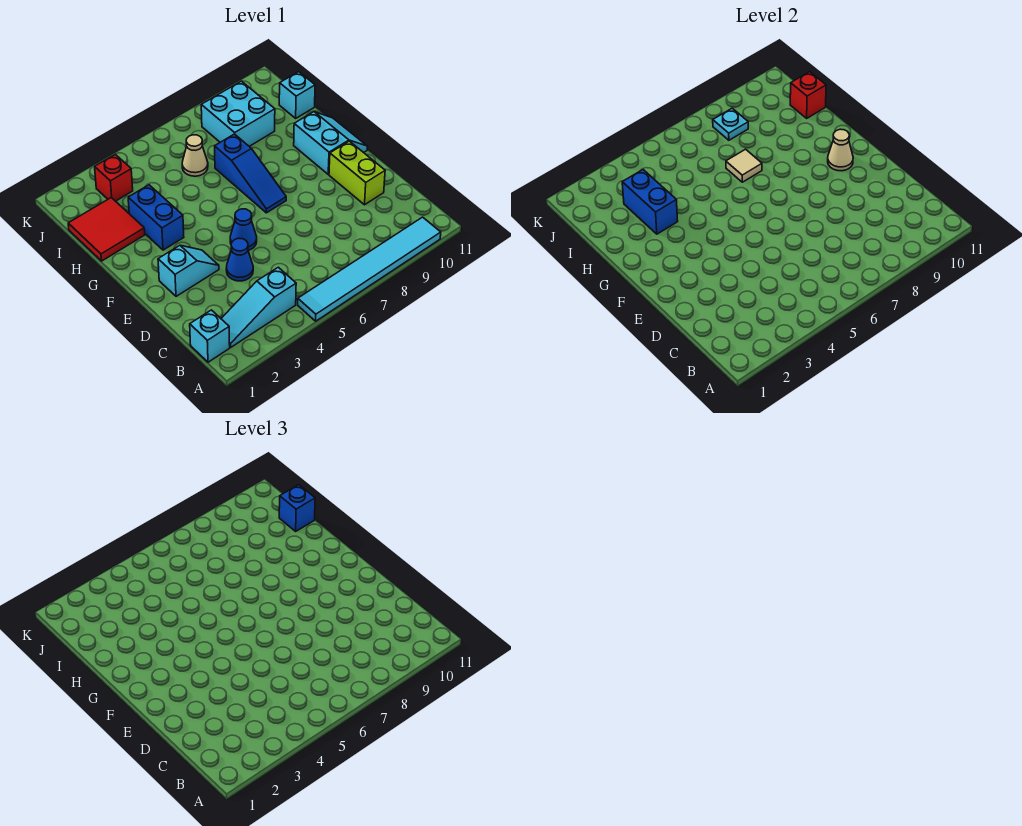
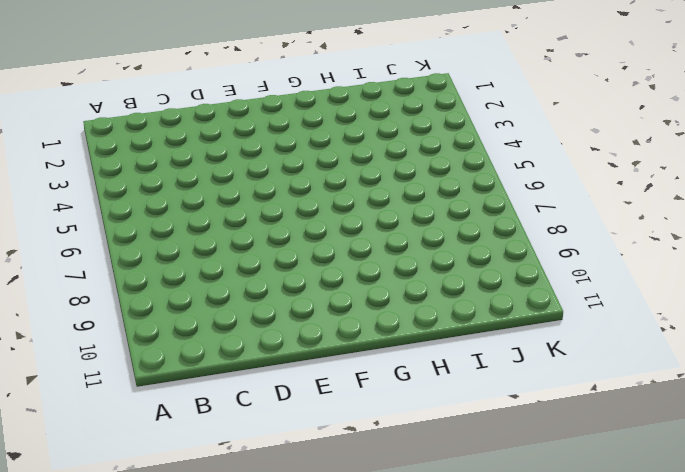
none -> cyan 1x6 tile [298,217,441,321]
none -> cyan 1x1 brick [190,310,230,362]
none -> cyan 1x3 slope [221,267,296,347]

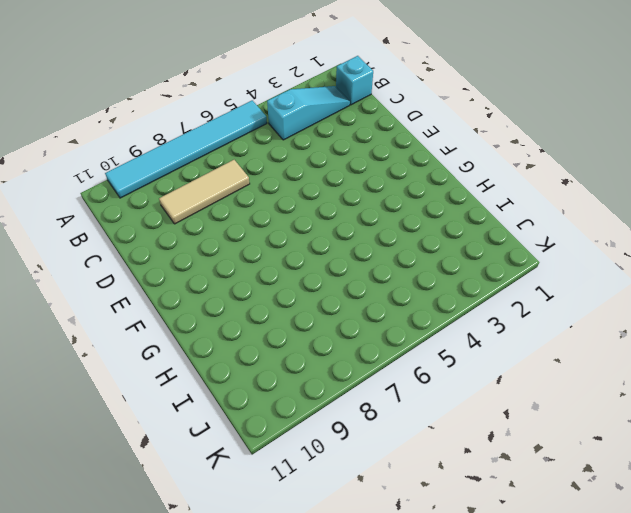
tan 1x3 tile [159,160,250,224] -> none
none -> blue 1x1 cone [226,238,253,281]
none -> lime 1x2 brick [329,141,385,205]
none -> cyan 1x2 slope [158,245,219,296]

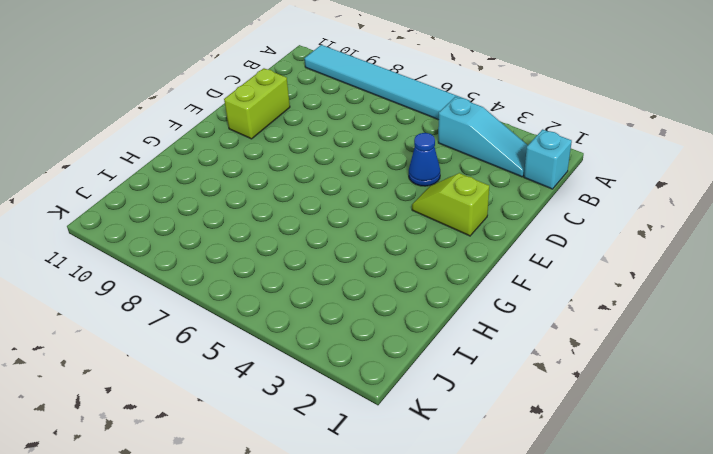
lime 1x2 slope [412,173,489,236] -> cyan 1x2 slope [158,245,219,296]
none -> blue 1x1 cone [230,209,257,251]
none -> blue 1x3 slope [215,134,286,213]
none -> cyan 2x2 slope [294,112,368,174]

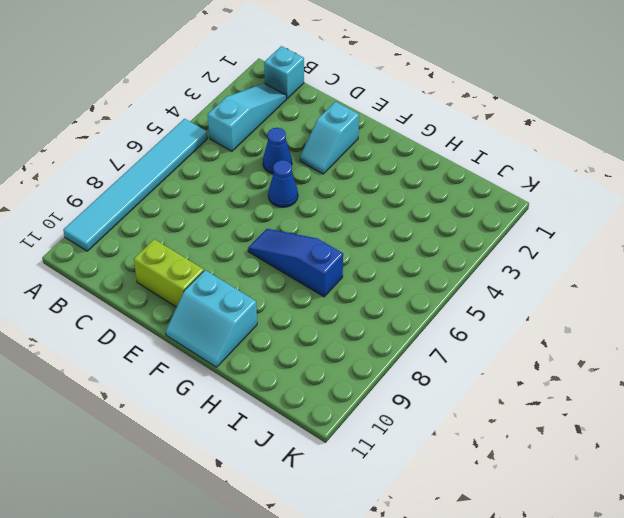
none -> blue 1x2 brick [128,185,184,250]
none -> red 2x2 tile [68,198,145,261]
none -> tan 1x1 cone [182,135,208,176]

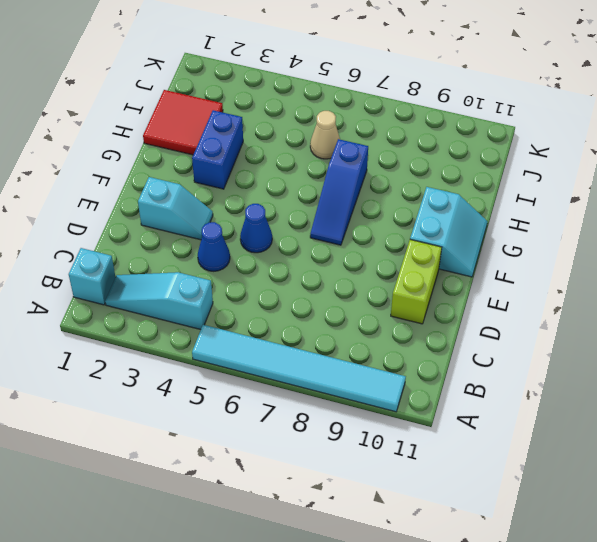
none -> cyan 2x2 brick [201,81,275,146]
none -> cyan 1x1 brick [279,72,315,118]
none -> red 1x1 brick [95,154,133,201]

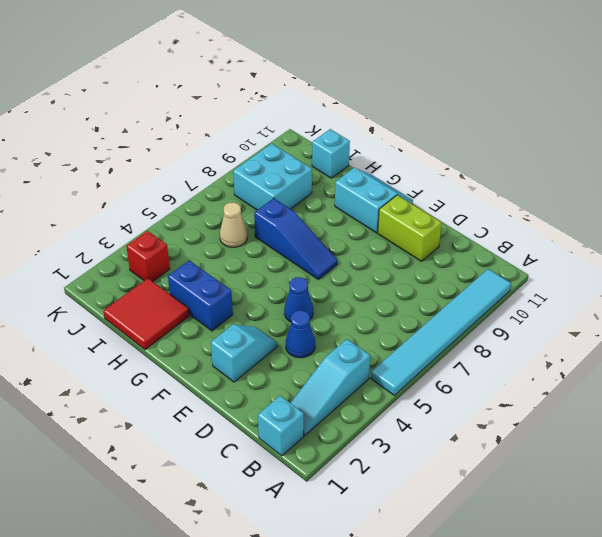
none -> tan 1x1 cone [828,129,853,171]
none -> blue 1x2 brick [622,170,678,234]
none -> tan 1x1 tile [726,149,762,182]

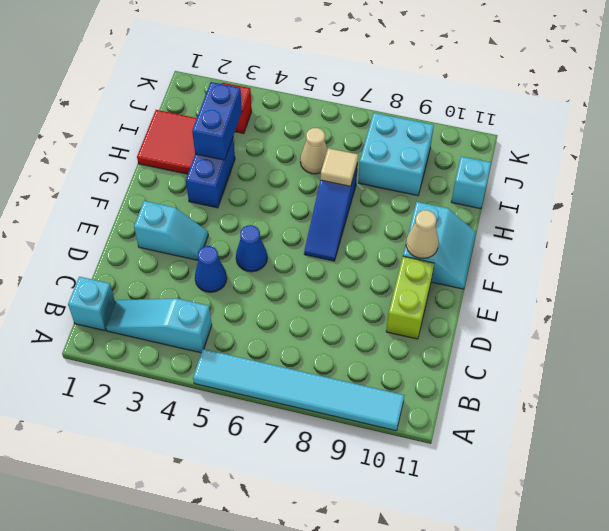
none -> red 1x1 brick [790,72,826,118]
none -> cyan 1x1 plate [713,108,748,140]
none -> blue 1x1 brick [279,485,315,531]

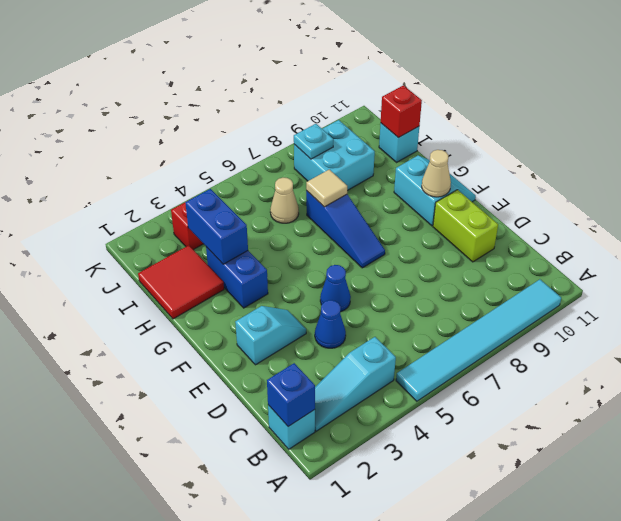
blue 1x1 brick [267,363,315,427] -> blue 1x1 brick moved to [279,485,315,531]

